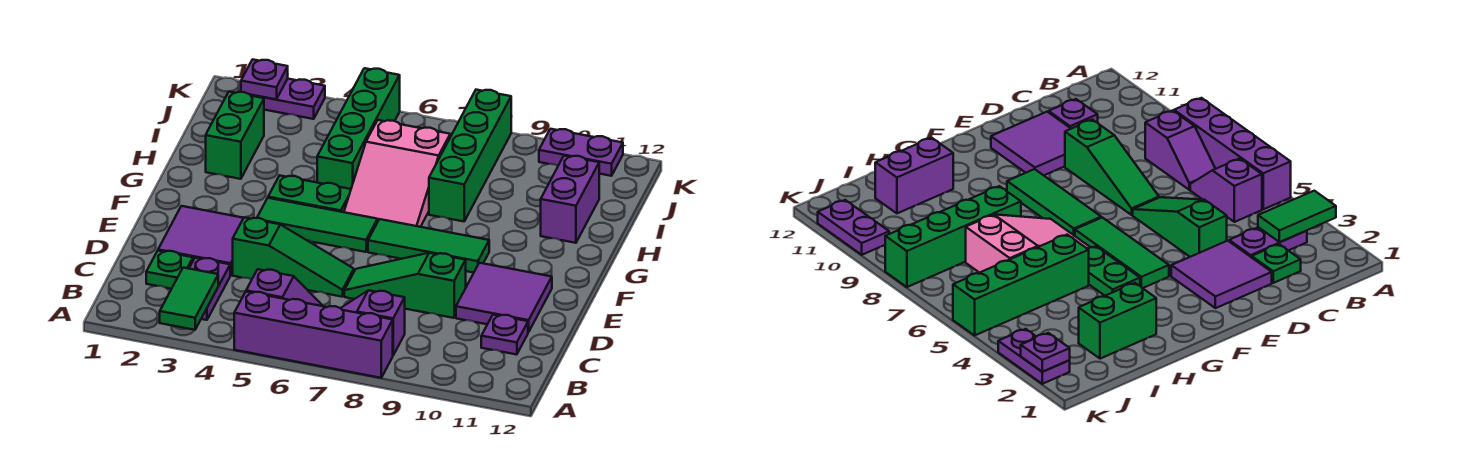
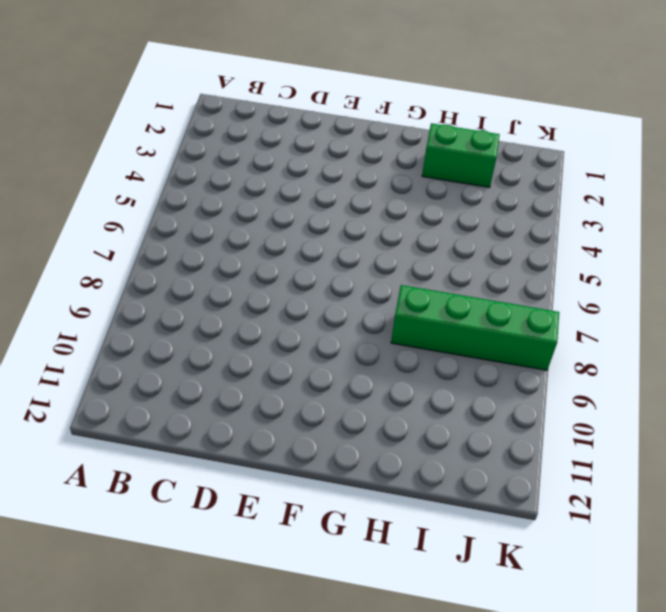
none -> purple 1x4 brick [234,292,393,378]
none -> purple 1x2 plate [189,258,230,320]
none -> purple 1x2 slope [246,269,323,306]

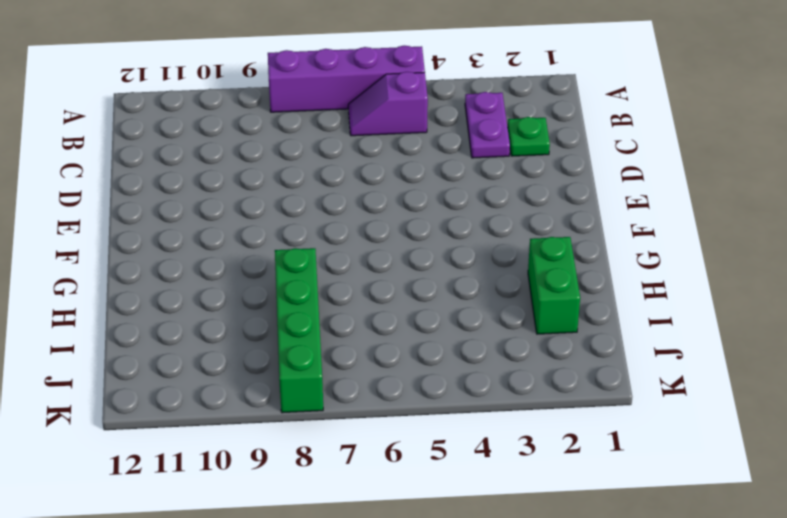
none -> purple 1x2 slope [341,290,405,355]
none -> purple 1x1 plate [481,315,528,355]
none -> purple 2x2 tile [158,206,243,275]

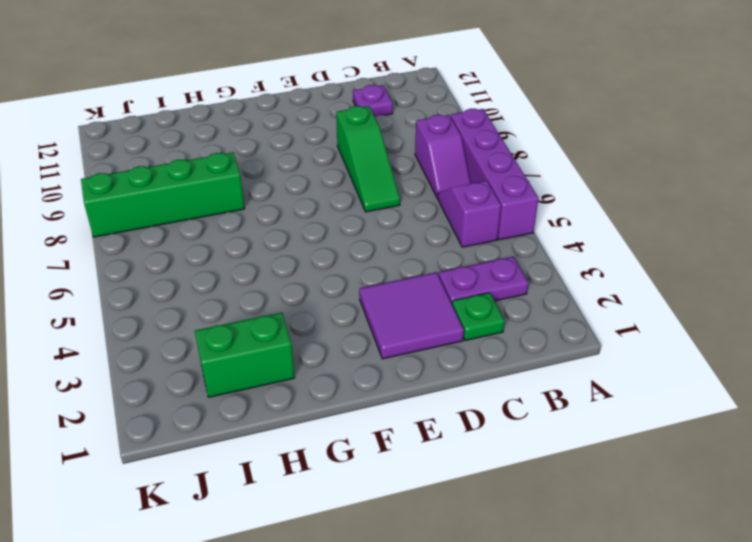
none -> green 1x3 slope [233,217,354,297]
none -> purple 2x2 tile [456,263,552,332]
none -> green 1x3 tile [257,198,378,252]

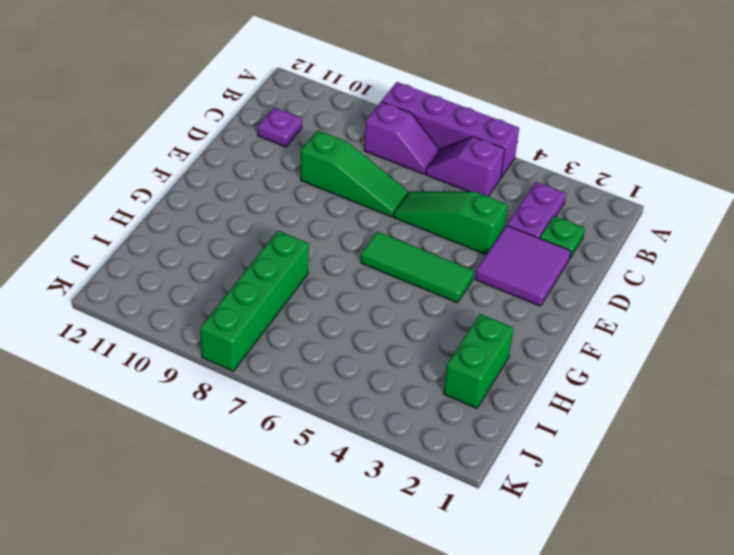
none -> purple 2x2 tile [456,263,552,332]
none -> green 1x3 tile [368,219,489,273]
none -> green 1x2 plate [268,176,351,212]

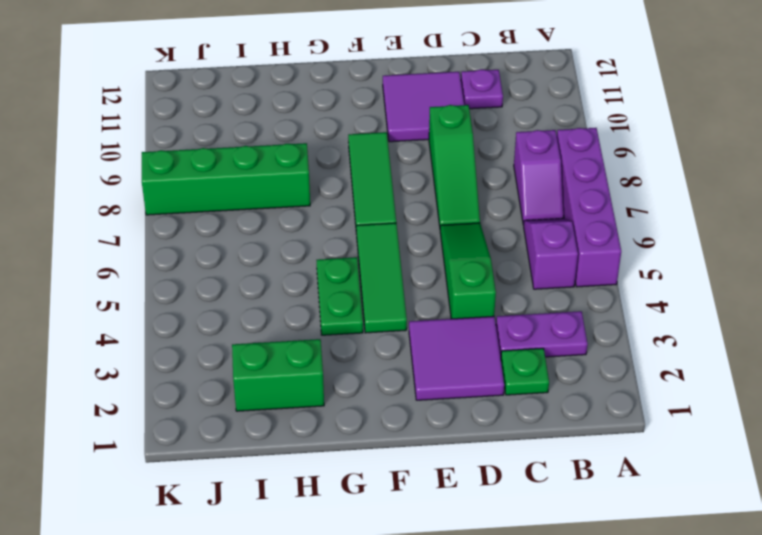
none -> pink 2x3 slope [344,120,450,227]
none -> green 1x4 brick [317,68,400,189]
none -> purple 1x2 brick [541,156,599,243]

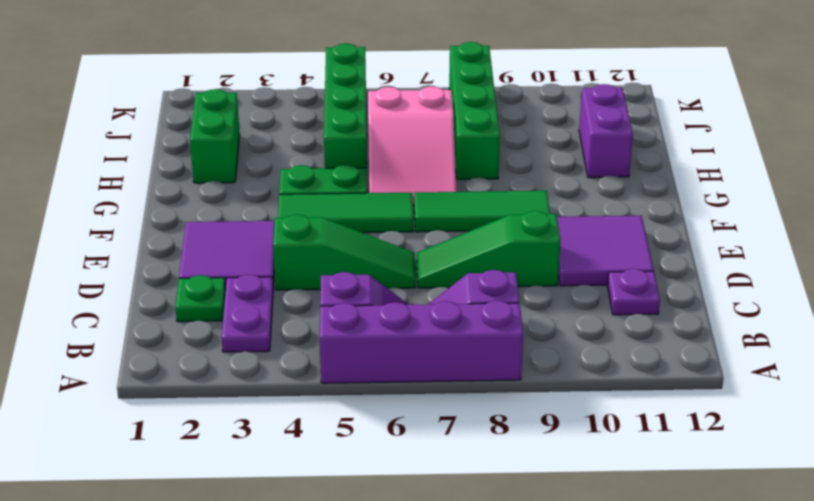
none -> purple 1x2 plate [251,79,325,119]
none -> purple 1x2 plate [539,129,623,176]
none -> green 1x2 tile [160,268,218,330]

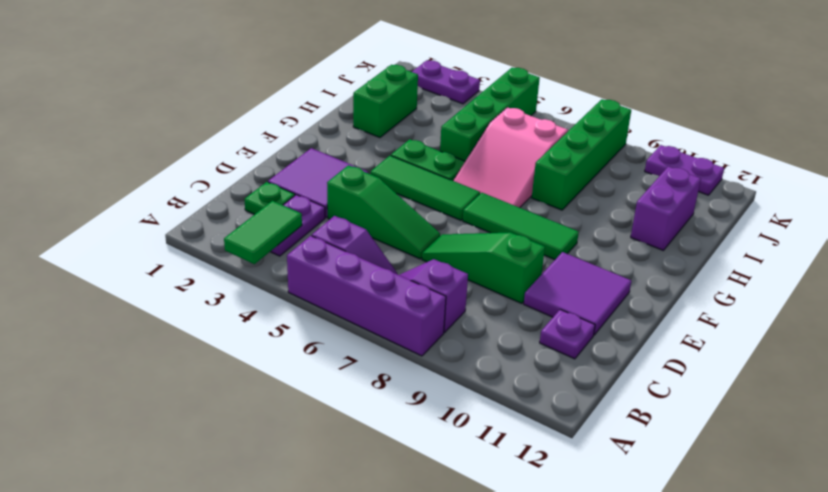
none -> purple 1x1 plate [241,59,288,99]

